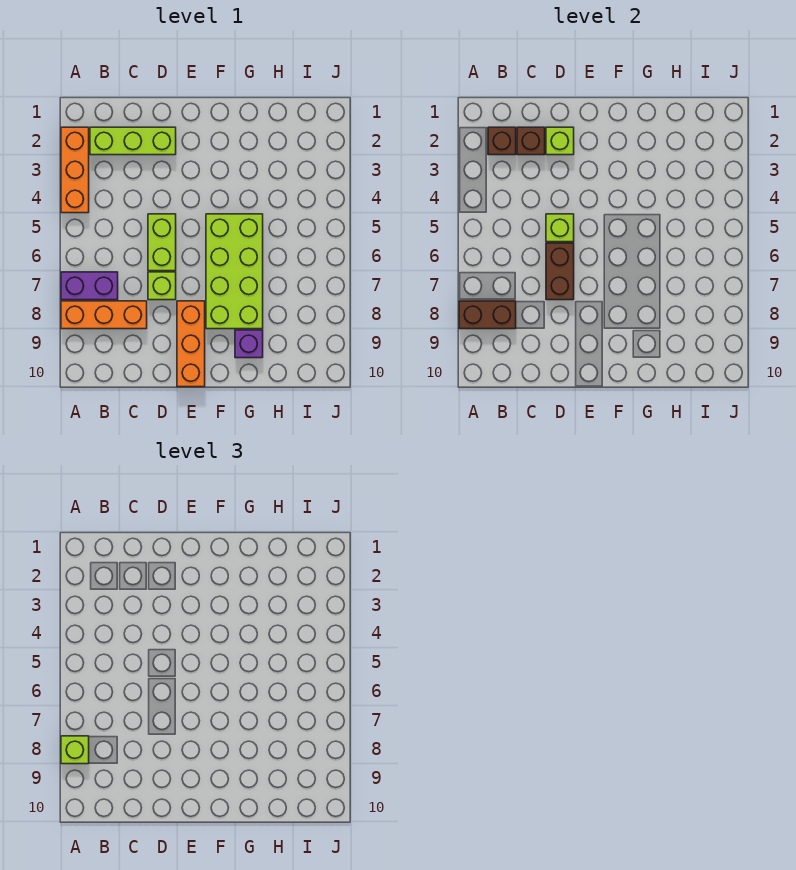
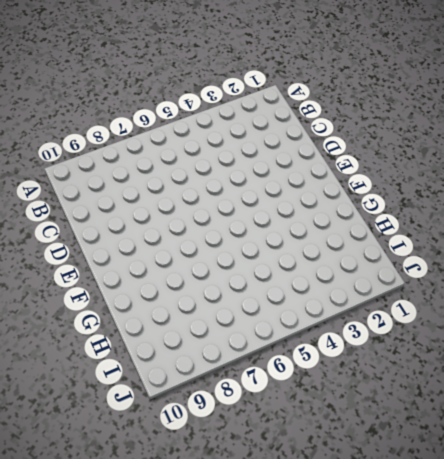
none -> orange 1x3 brick [61,127,89,213]
none -> purple 1x2 brick [61,272,118,300]
none -> orange 1x3 brick [61,301,147,329]

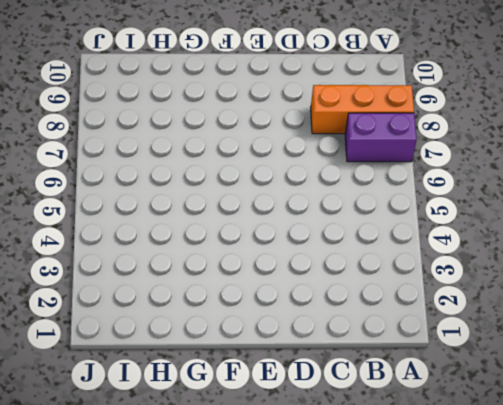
none -> orange 1x3 brick [61,127,89,213]
none -> lime 1x3 brick [90,127,176,155]
none -> lime 1x2 brick [148,214,176,271]

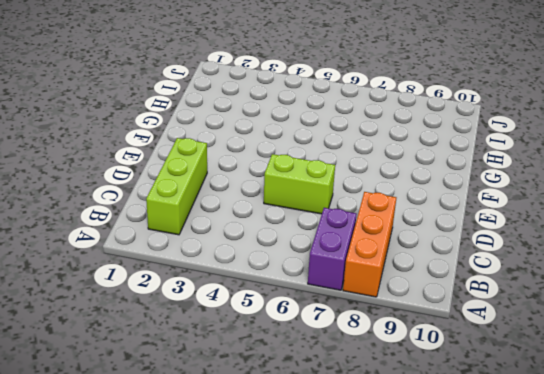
none -> orange 1x3 brick [61,127,89,213]
none -> lime 1x1 brick [148,272,176,300]
none -> orange 1x3 brick [177,301,205,387]

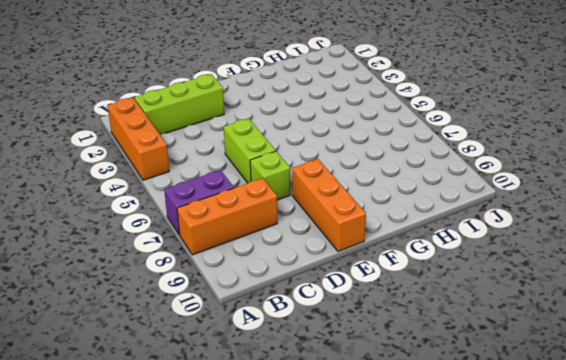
none -> lime 2x4 brick [206,214,263,329]
none -> purple 1x1 brick [235,330,263,358]
none -> brown 1x2 brick [459,301,516,329]

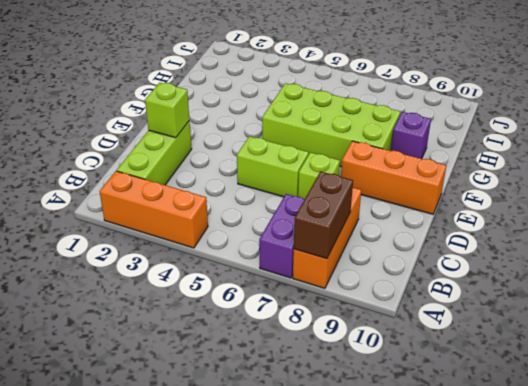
none -> brown 1x1 brick [488,127,516,155]
none -> brown 1x1 brick [517,127,545,155]
none -> lime 1x1 brick [546,214,574,242]

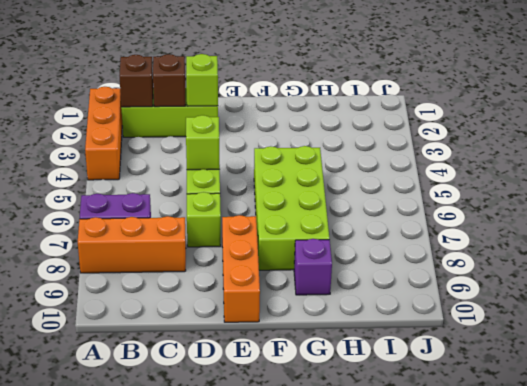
none -> brown 1x2 brick [459,301,516,329]
none -> brown 1x2 brick [546,243,574,300]
none -> lime 1x1 brick [61,736,89,764]

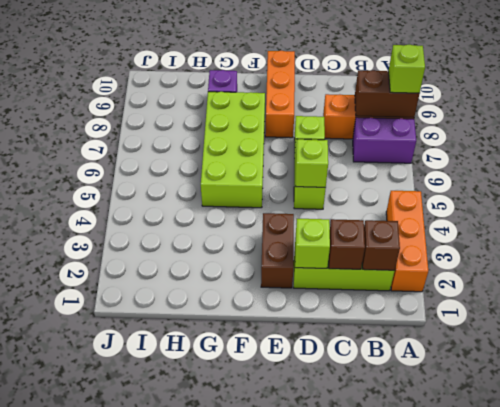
brown 1x2 brick [261,213,294,288] -> brown 1x2 brick moved to [546,243,574,300]

